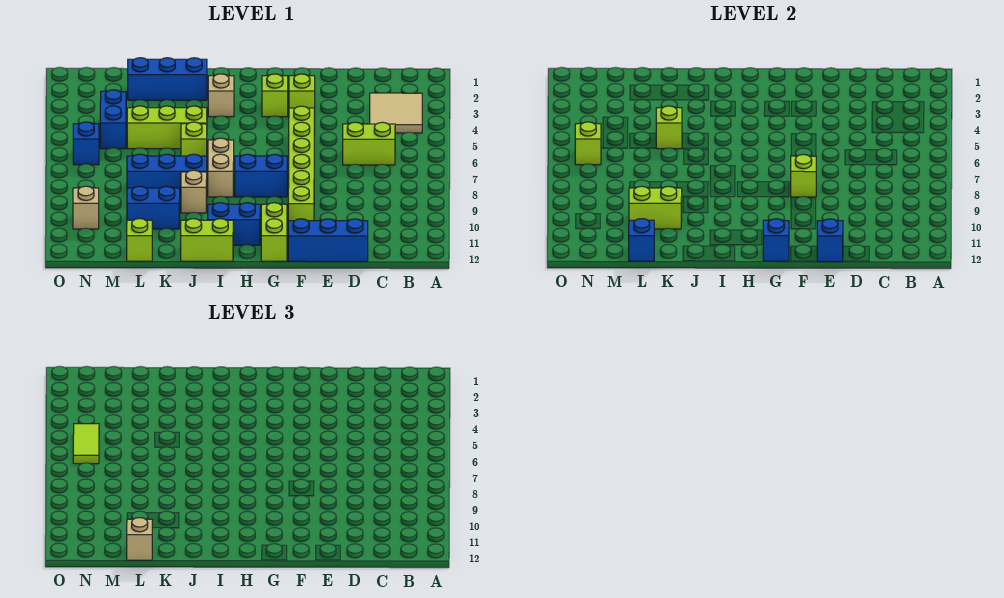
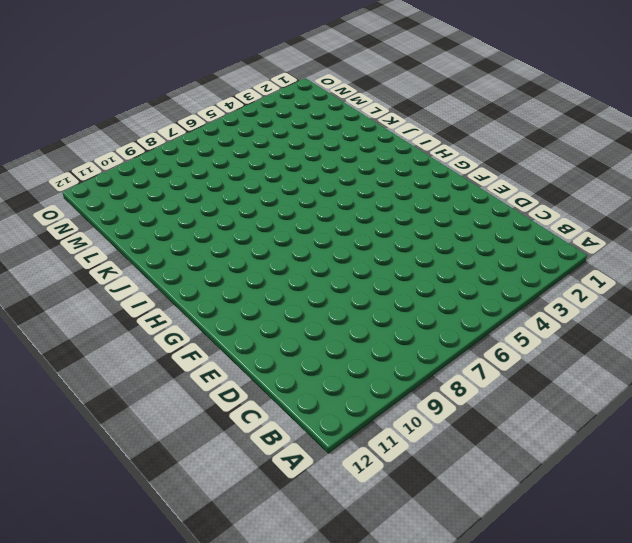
none -> tan 2x2 tile [370,93,422,133]
none -> lime 1x2 brick [343,122,395,165]
none -> blue 1x3 brick [288,219,368,262]
none -> lime 1x1 brick [289,74,315,108]

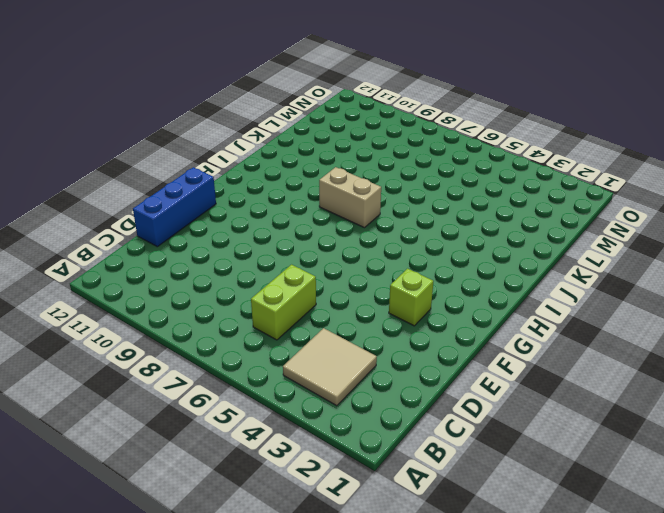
none -> lime 1x6 brick [288,106,315,221]
none -> lime 1x1 brick [262,74,288,117]
none -> blue 1x2 brick [235,154,287,197]
none -> lime 1x2 brick [261,203,287,261]

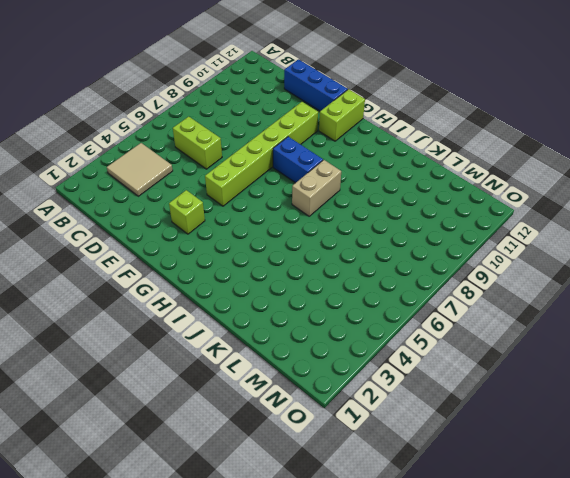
none -> lime 1x1 brick [262,74,288,117]
none -> blue 1x2 brick [208,203,260,245]
none -> tan 1x1 brick [208,74,234,117]
none -> lime 1x2 brick [181,219,233,261]

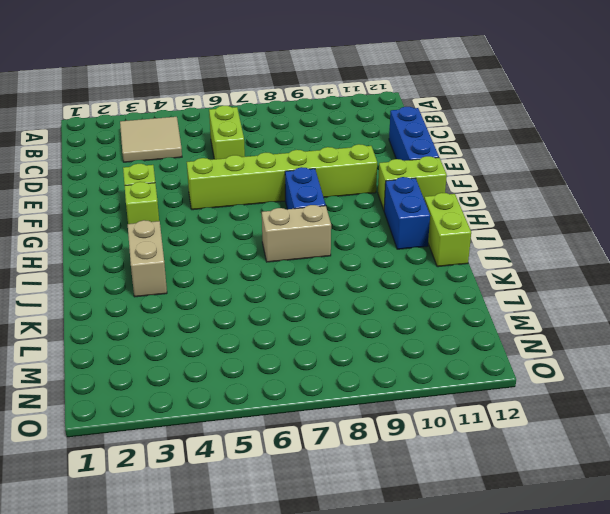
tan 1x2 brick [128,220,167,297] -> tan 1x1 brick [208,74,234,117]
none -> blue 1x3 brick [128,58,207,100]
none -> lime 1x3 brick [127,106,207,149]
none -> lime 1x1 brick [181,122,207,156]
none -> blue 1x3 brick [127,154,207,197]

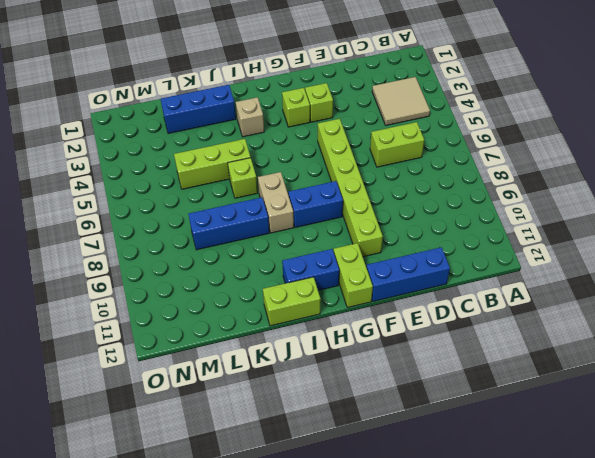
none -> tan 1x1 brick [181,170,207,213]
none -> blue 1x2 brick [127,186,180,229]
none -> lime 1x1 brick [127,219,152,261]
none -> blue 1x2 brick [100,90,126,149]

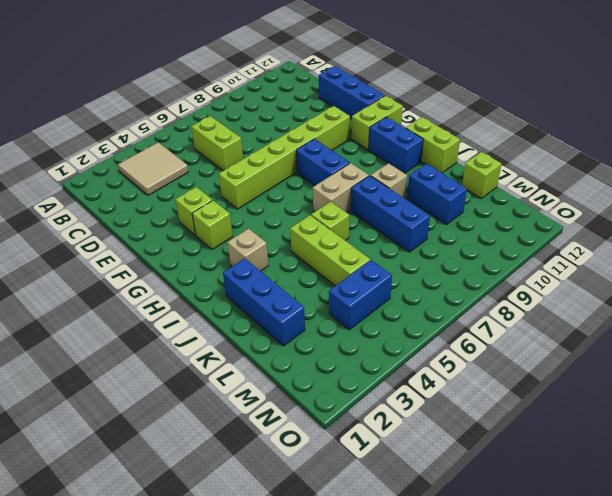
none -> blue 1x1 brick [73,122,99,165]
none -> tan 1x1 brick [73,186,99,229]
none -> blue 1x1 brick [817,219,843,262]
none -> lime 1x1 brick [791,154,816,197]

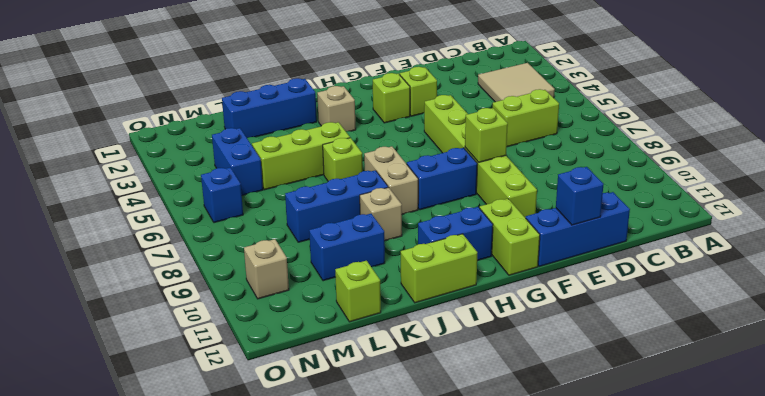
none -> blue 1x1 brick [763,219,789,261]
none -> lime 1x1 brick [656,106,682,149]
none -> lime 1x2 brick [629,186,682,229]
none -> blue 1x1 brick [629,219,654,261]

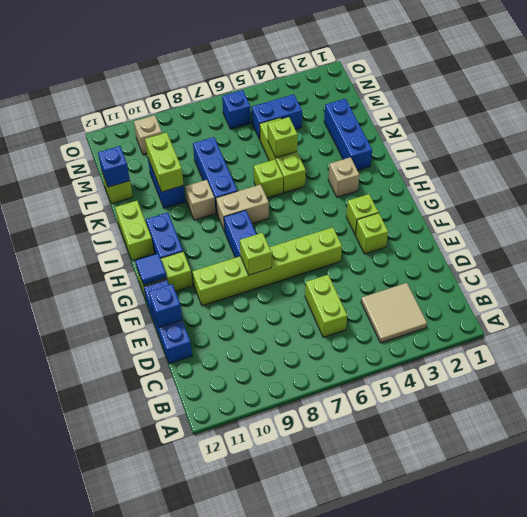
blue 1x1 tile [136,253,167,285] -> blue 1x1 brick [763,219,789,261]
none -> lime 1x1 brick [575,122,601,165]
none -> tan 1x1 brick [127,518,152,560]
none -> lime 1x2 tile [73,424,99,464]

